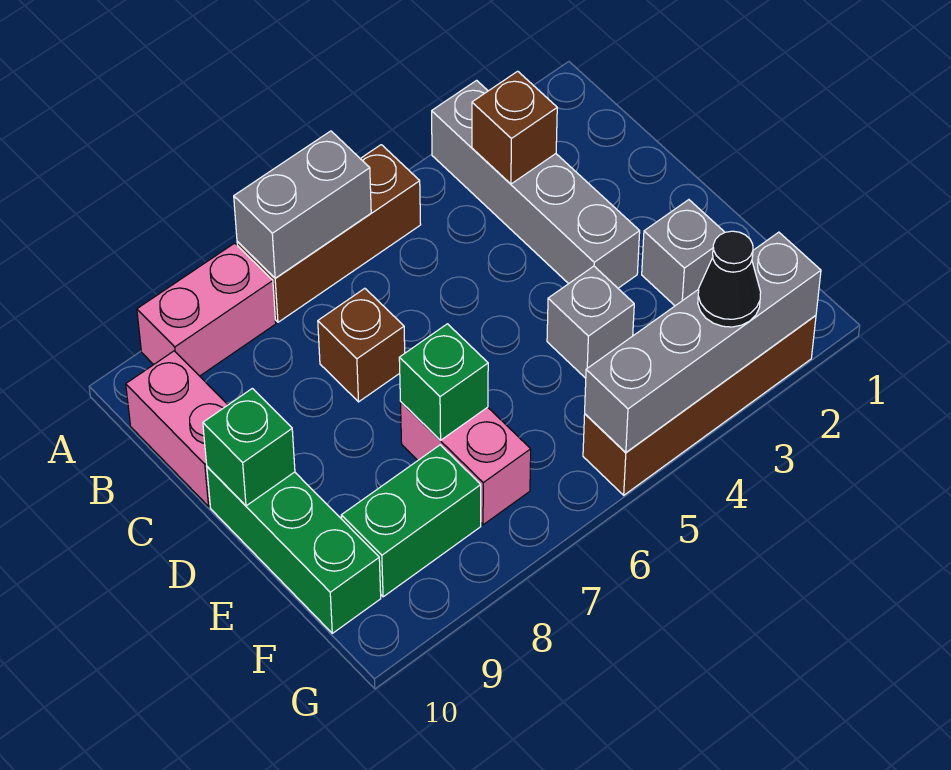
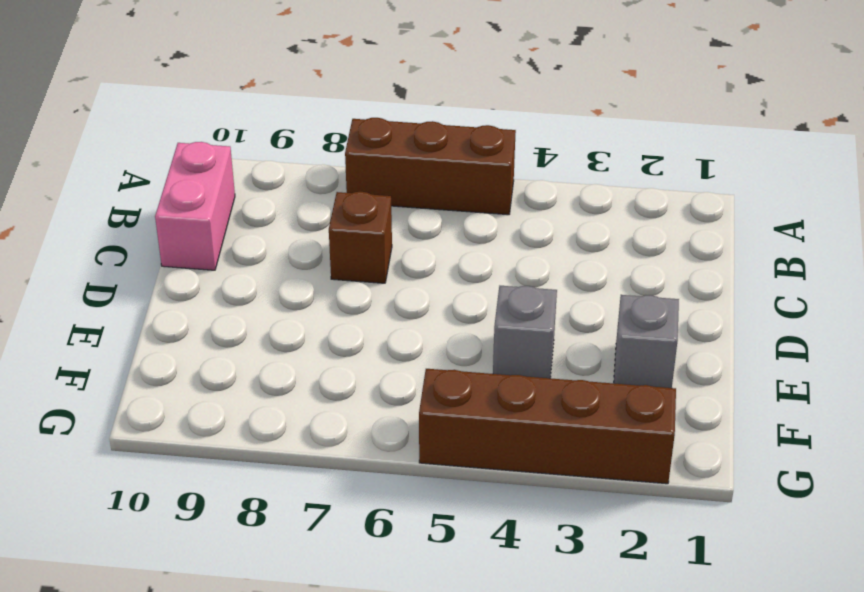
none -> grey 1x4 brick [432,80,640,288]
none -> pink 1x2 brick [137,243,276,376]
none -> green 1x3 brick [207,467,381,633]

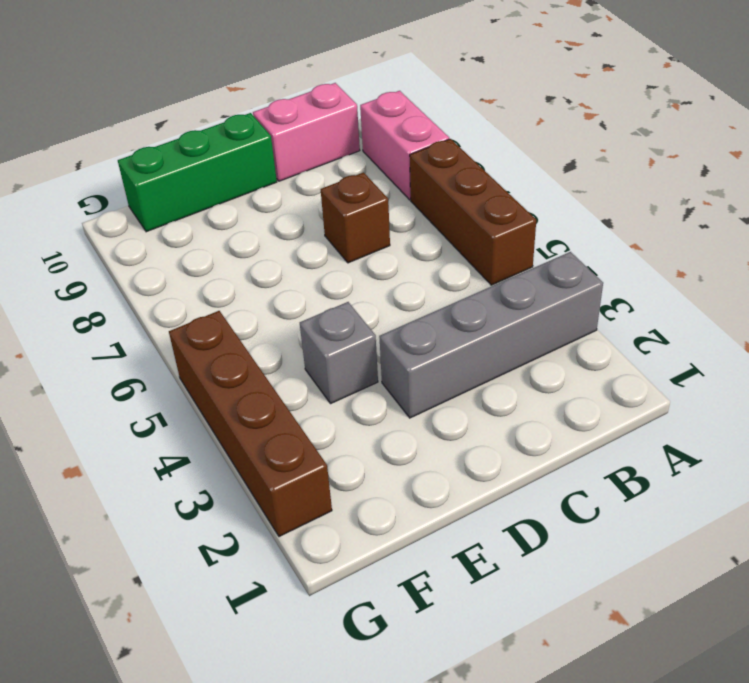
none -> grey 1x1 brick [642,200,725,306]
none -> pink 1x2 brick [401,402,531,525]
none -> green 1x2 brick [341,445,481,597]

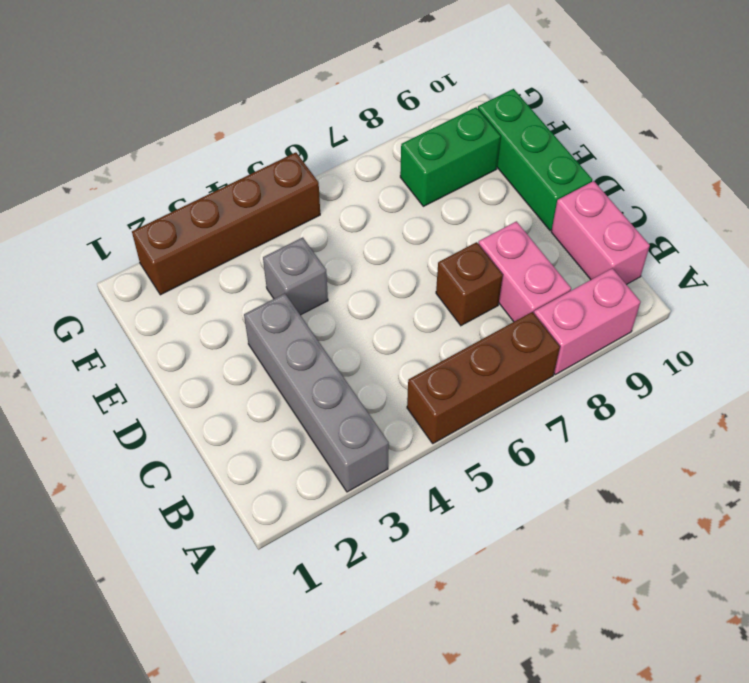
pink 1x2 brick [478,221,571,322] -> pink 1x2 brick moved to [401,402,531,525]
none -> grey 1x1 brick [642,200,725,306]
none -> grey 1x2 brick [234,131,371,278]
none -> brown 1x1 brick [472,71,557,184]

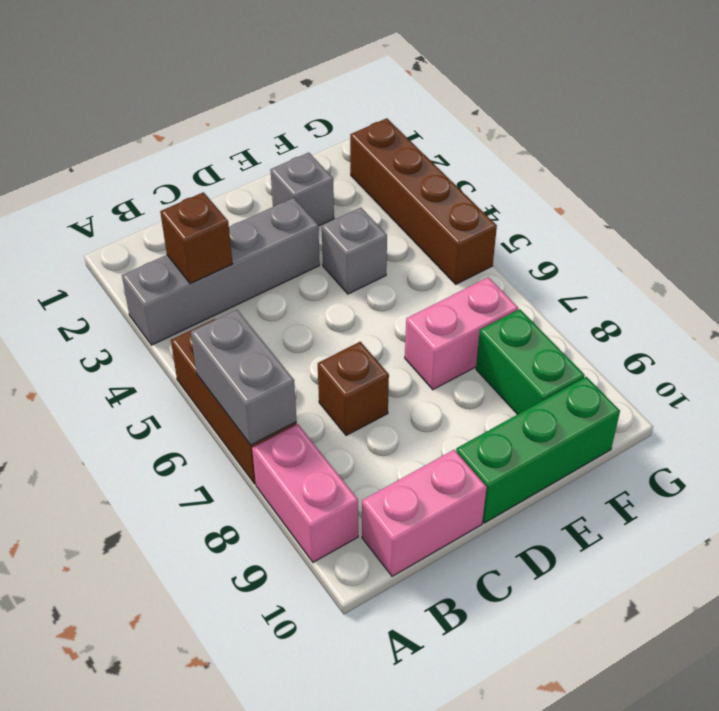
none -> green 1x1 brick [203,388,295,506]
none -> green 1x1 brick [399,324,488,440]
none -> grey 1x4 brick [585,232,821,452]

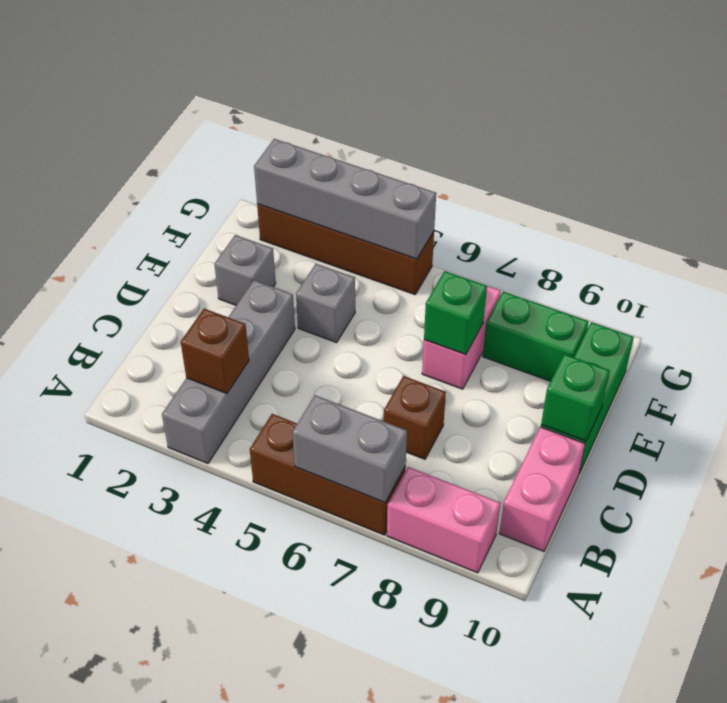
none -> black 1x1 cone [698,231,761,327]

